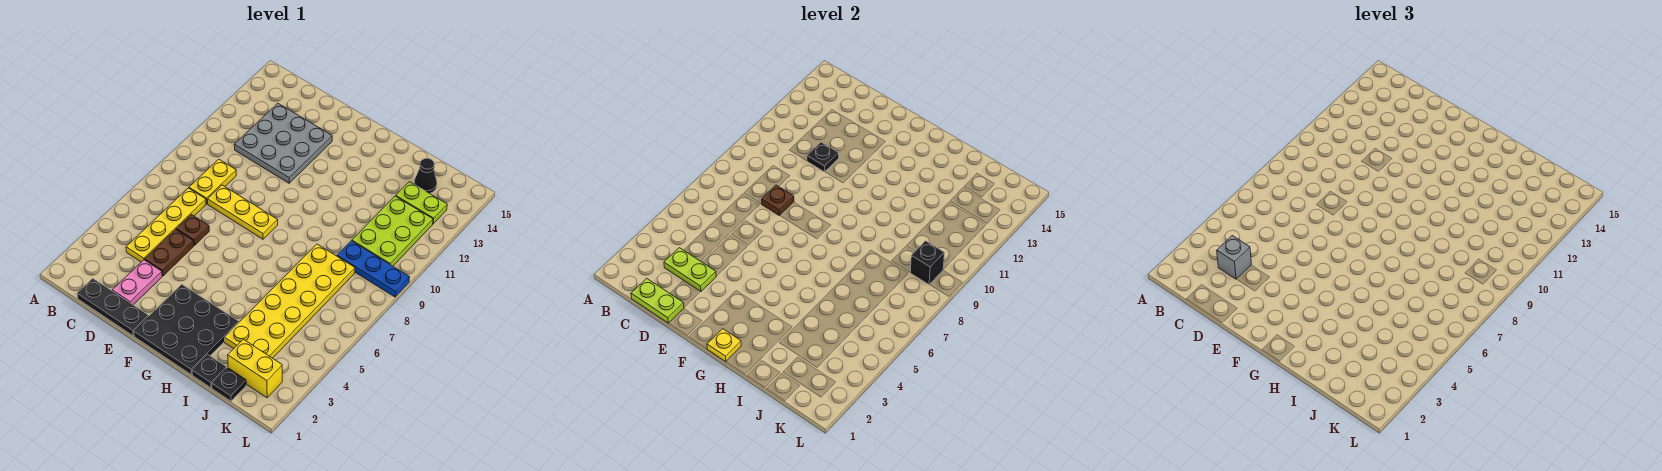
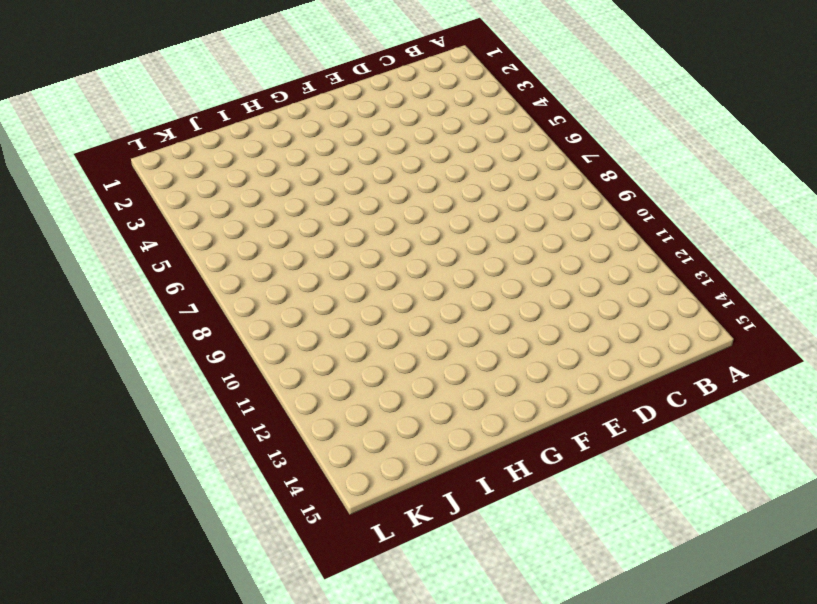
none -> black 1x3 plate [77,279,149,336]
none -> yellow 1x4 plate [126,188,206,262]
none -> yellow 1x2 plate [189,159,236,204]

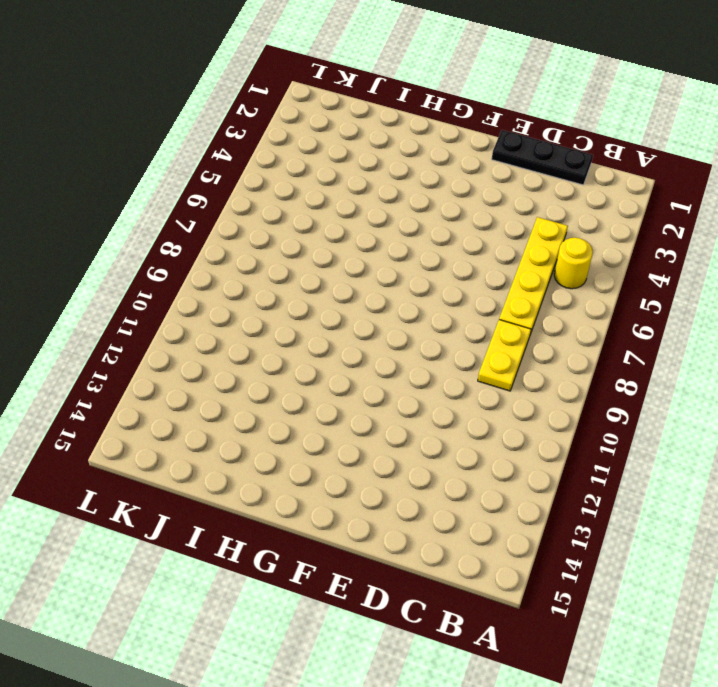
yellow 1x1 round brick [554,238,593,289] -> none
none -> grey 3x3 plate [234,103,332,183]
none -> pink 1x2 plate [112,260,162,305]
none -> brown 1x2 plate [145,229,194,276]

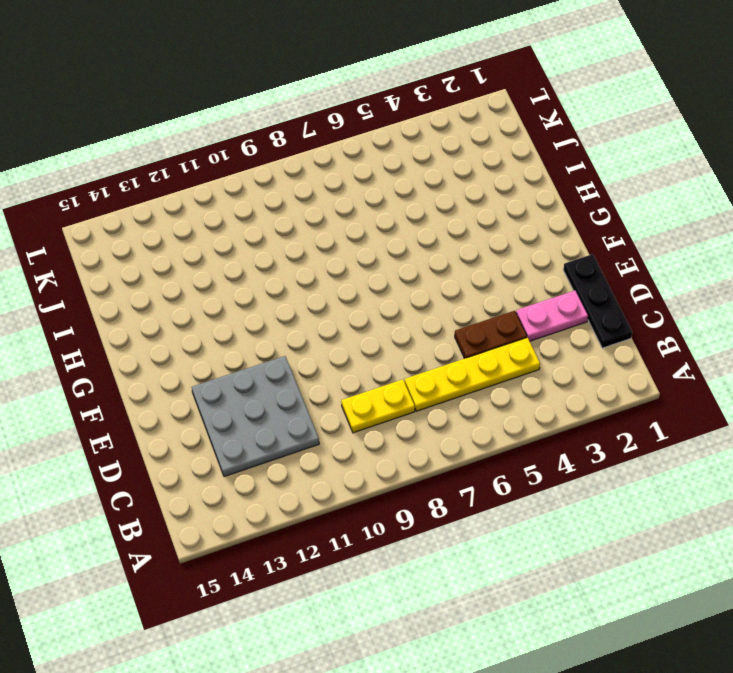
none -> brown 1x1 plate [176,214,209,245]
none -> yellow 1x3 plate [208,185,278,239]
none -> black 3x3 plate [134,284,239,375]

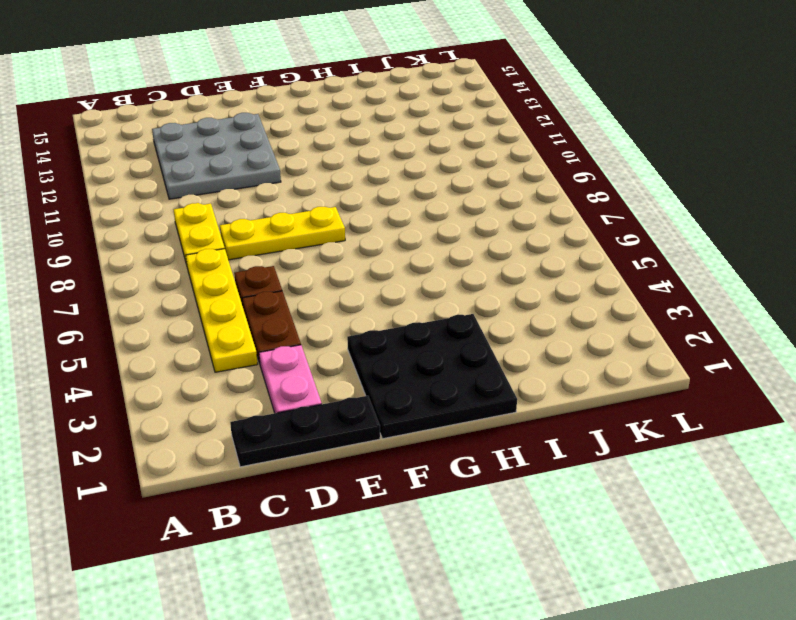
none -> black 1x1 plate [192,354,226,388]
none -> yellow 2x6 plate [225,244,355,358]
none -> black 1x1 plate [212,368,246,401]

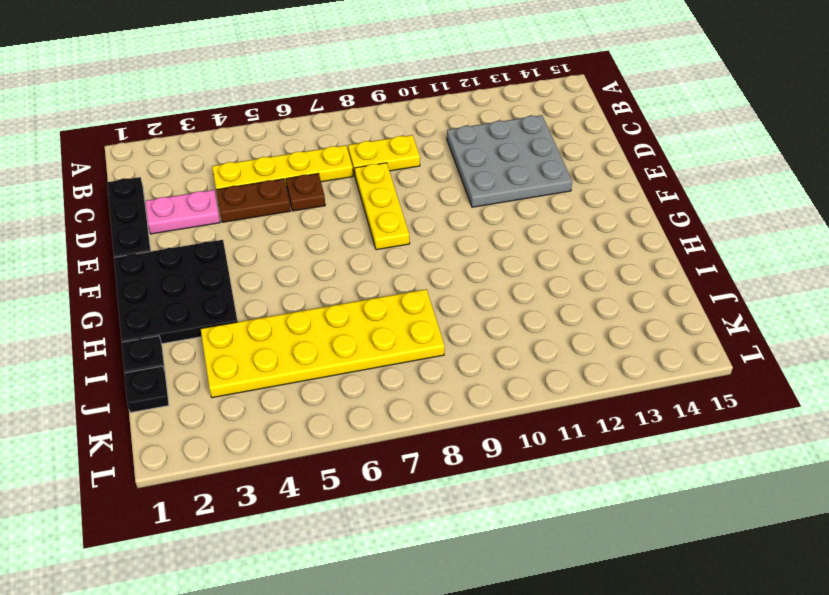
none -> yellow 1x2 brick [228,339,282,398]
none -> blue 1x3 plate [337,241,410,297]
none -> lime 2x3 plate [352,196,433,266]

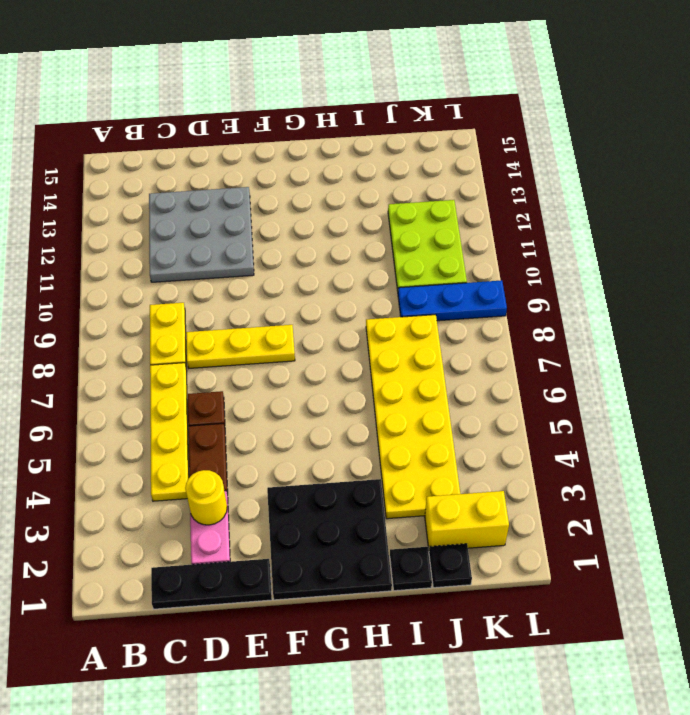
yellow 1x1 round brick [185,470,227,525] -> lime 1x2 plate [664,248,716,291]
none -> lime 1x2 plate [396,182,447,224]
none -> black 1x1 cone [414,158,437,193]
none -> lime 1x2 plate [631,279,684,323]

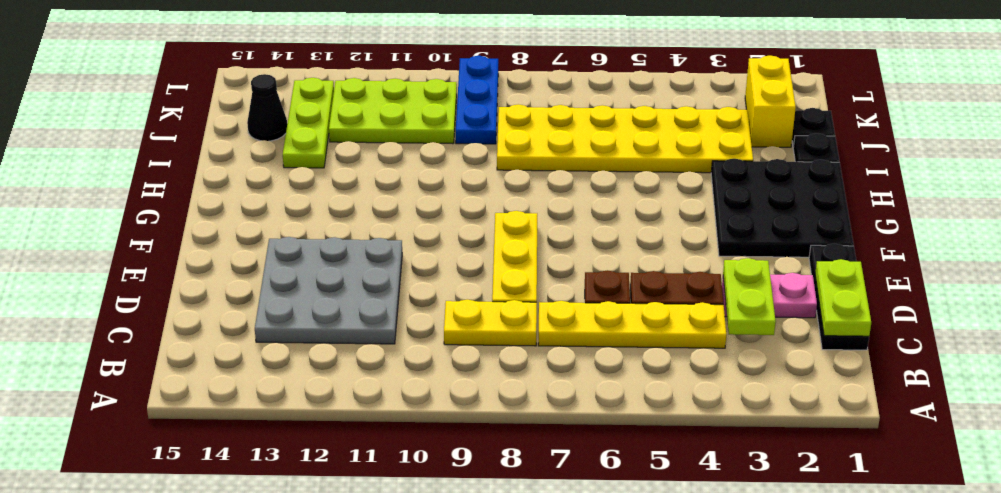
lime 1x3 plate [283,78,334,168] -> lime 1x2 plate [396,182,447,224]
none -> brown 1x1 plate [762,185,794,216]
none -> black 1x1 plate [807,142,839,172]
none -> yellow 1x1 plate [707,329,741,362]

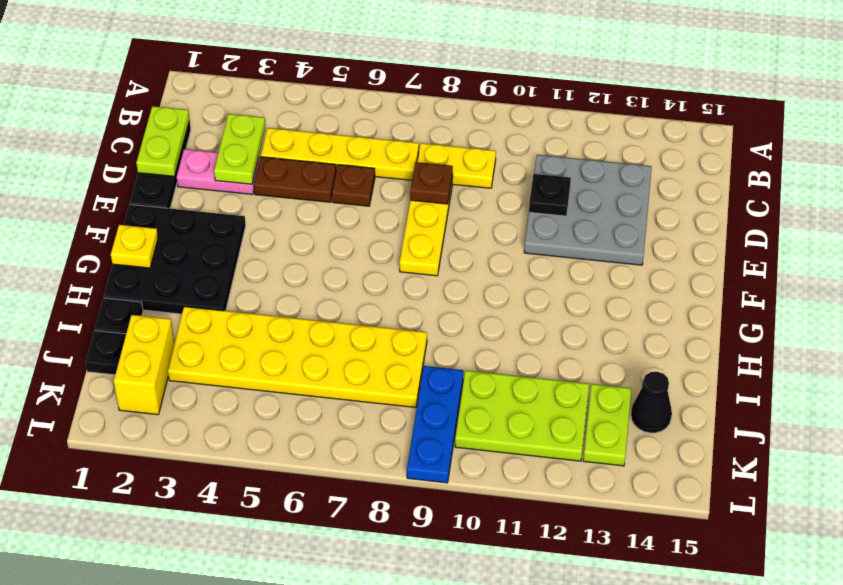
none -> black 1x1 brick [910,241,944,284]
none -> grey 1x1 brick [1217,236,1251,279]

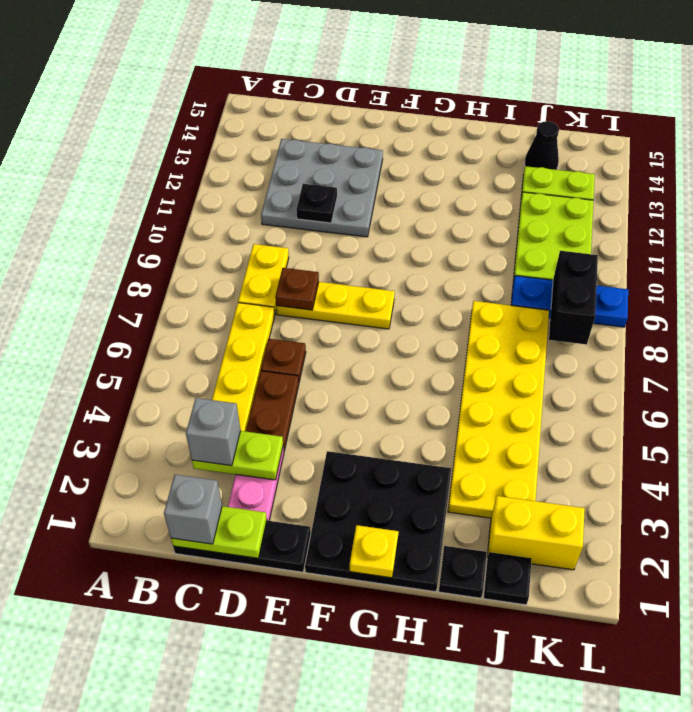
grey 1x1 brick [164,475,222,544] -> none
black 1x2 brick [549,251,598,345] -> black 1x1 brick [910,241,944,284]

